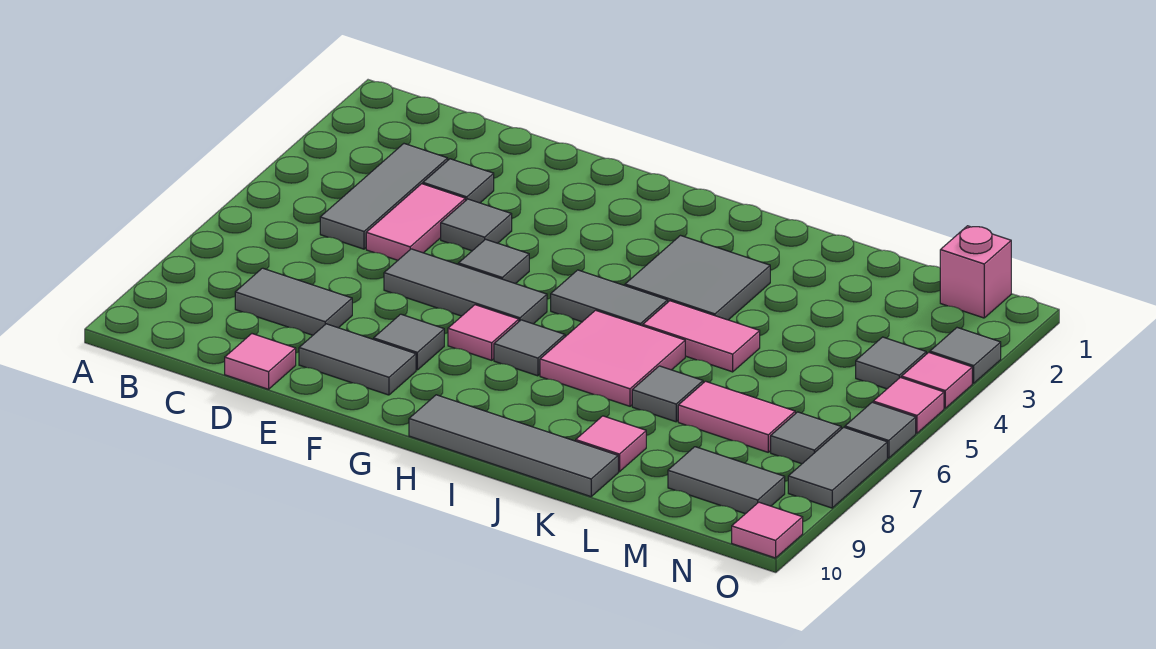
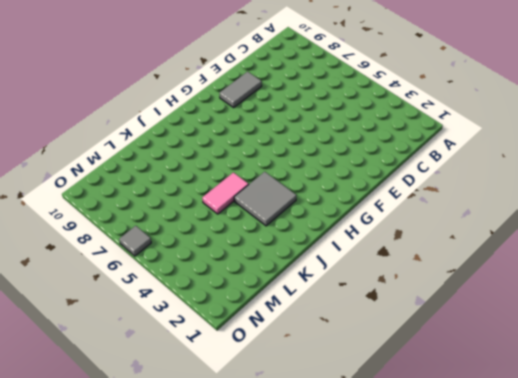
none -> grey 1x3 tile [320,144,448,249]
none -> grey 1x2 tile [235,268,352,335]
none -> grey 1x1 tile [423,159,494,203]
none -> pink 1x2 tile [366,184,465,260]

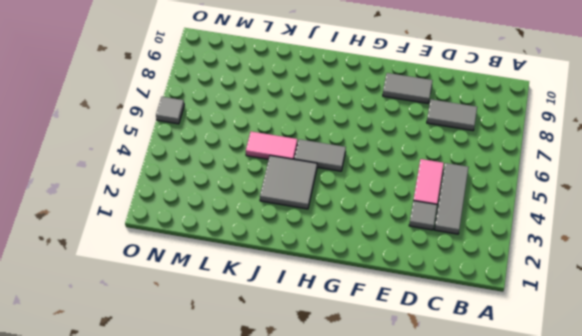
none -> pink 1x1 tile [225,334,296,389]
none -> grey 1x1 tile [441,199,512,251]
none -> grey 1x3 tile [384,249,547,324]
none -> grey 1x1 tile [458,239,529,284]

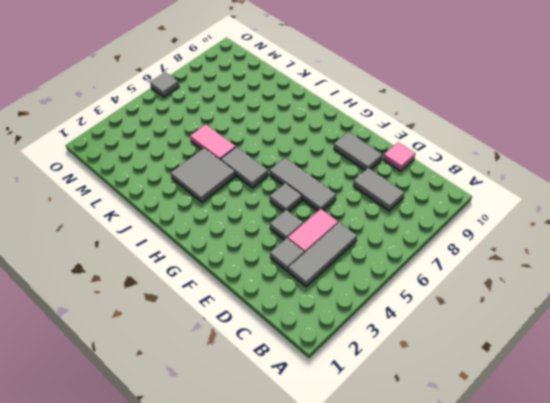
none -> grey 1x1 tile [374,314,444,370]
none -> pink 1x1 tile [448,305,519,360]
none -> grey 1x1 tile [494,320,565,376]
none -> grey 1x4 tile [409,395,618,497]

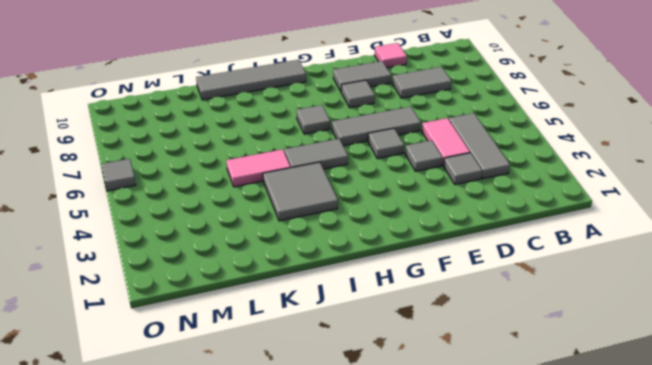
none -> pink 1x1 tile [448,305,519,360]
none -> pink 2x2 tile [540,310,685,406]
none -> grey 1x1 tile [632,366,703,422]
none -> pink 1x1 tile [576,416,646,472]

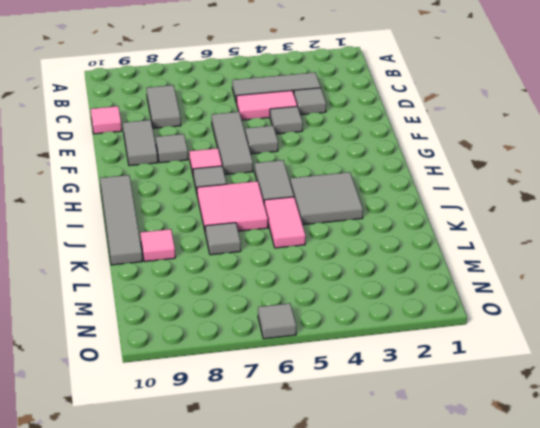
none -> pink 1x2 tile [678,381,795,452]
none -> grey 1x2 tile [668,447,785,514]
none -> pink 1x1 brick [940,226,1011,318]
none -> grey 1x1 tile [856,337,926,389]

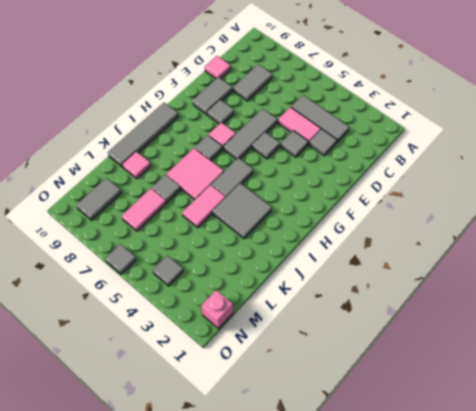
none -> grey 1x1 tile [771,412,841,464]
none -> grey 1x1 tile [930,328,1001,383]
none -> pink 1x1 tile [902,352,972,408]
none -> pink 1x1 tile [873,377,944,433]

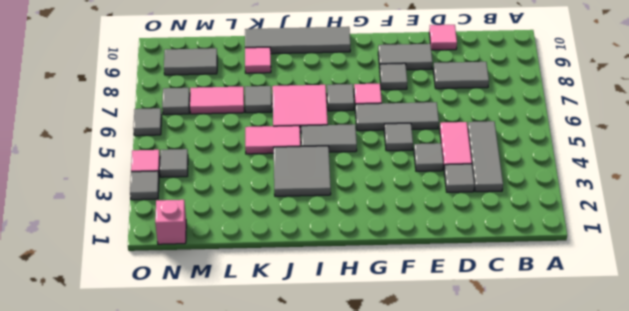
none -> pink 1x1 tile [873,377,944,433]
none -> grey 1x2 tile [788,427,887,508]
none -> pink 1x1 tile [732,502,803,558]

